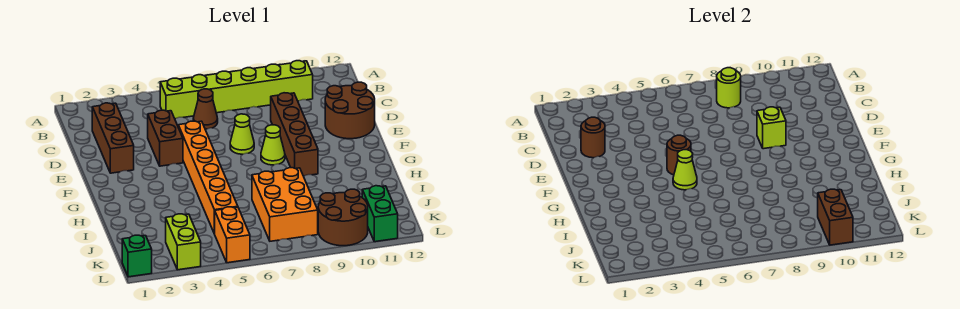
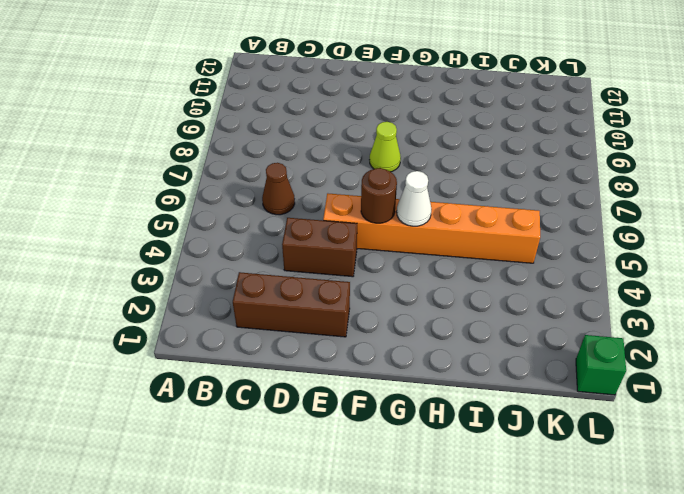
white 1x1 cone [397,171,432,226] -> lime 1x1 cone [673,150,697,190]
none -> lime 1x6 brick [160,61,313,119]
none -> brown 1x4 brick [271,93,318,176]
none -> brown 2x2 round brick [325,82,375,139]

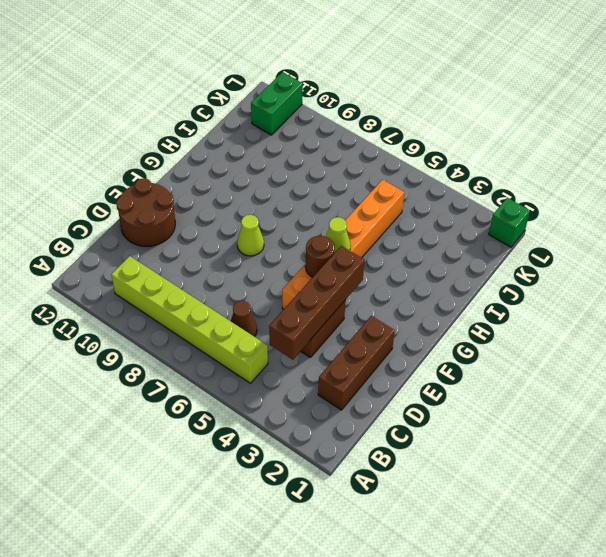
brown 1x4 brick [269,246,365,360] -> brown 1x4 brick moved to [271,93,318,176]
none -> lime 1x1 cone [230,114,254,154]
none -> orange 2x3 brick [252,168,318,241]
none -> lime 1x2 brick [166,214,201,270]

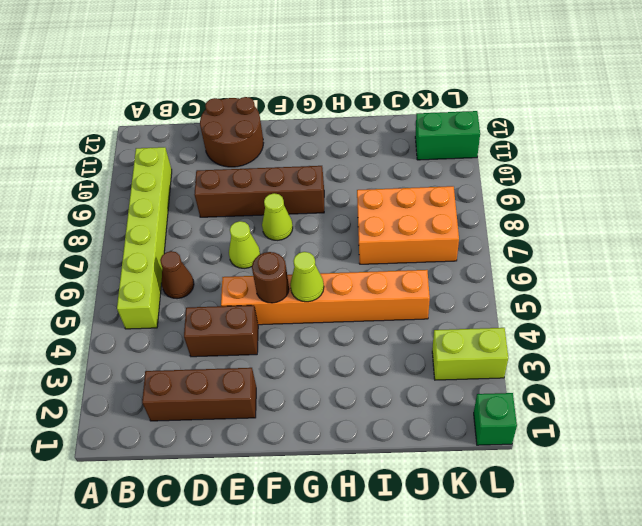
none -> orange 1x2 brick [215,207,250,263]
none -> brown 2x2 round brick [318,189,368,246]
none -> lime 1x1 round brick [717,68,741,108]

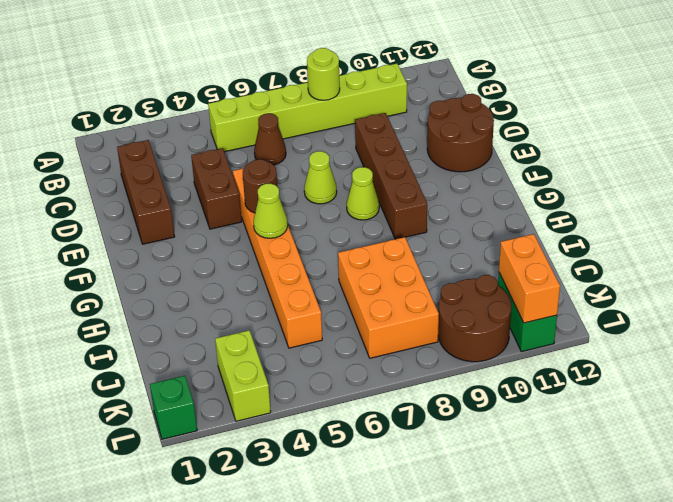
orange 1x2 brick [499,234,560,323] -> orange 1x2 brick moved to [215,207,250,263]
none -> brown 1x1 round brick [581,117,605,158]
none -> lime 1x1 brick [757,107,786,149]
none -> brown 1x2 brick [818,189,853,245]

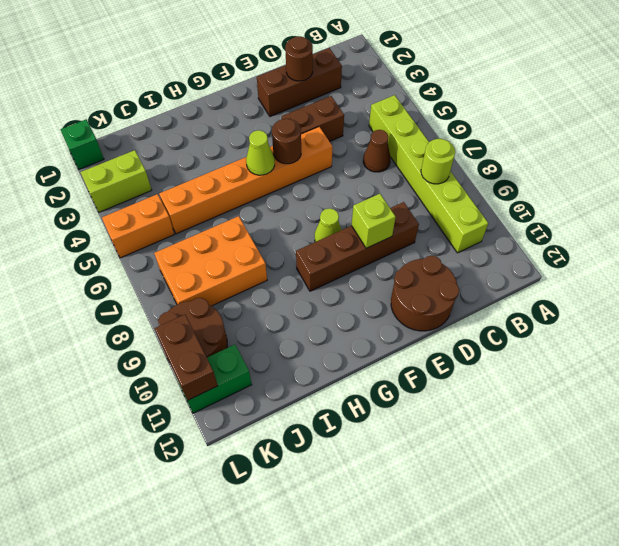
brown 1x2 brick [155,315,218,400] -> brown 1x2 brick turned to [818,189,853,245]
none -> lime 1x1 cone [230,114,254,154]

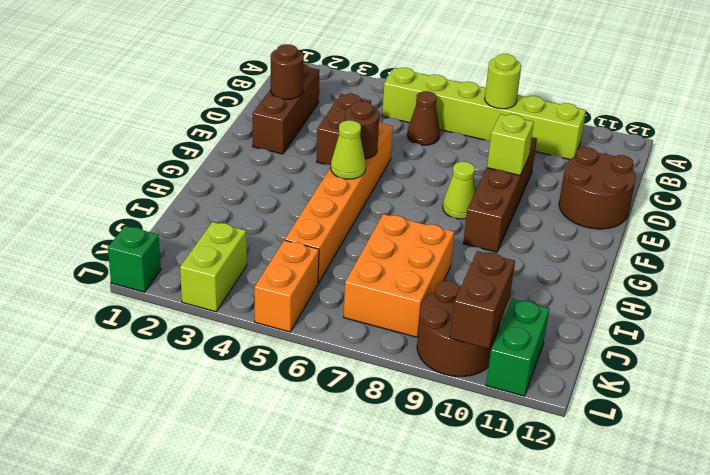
none -> lime 1x1 cone [230,114,254,154]

